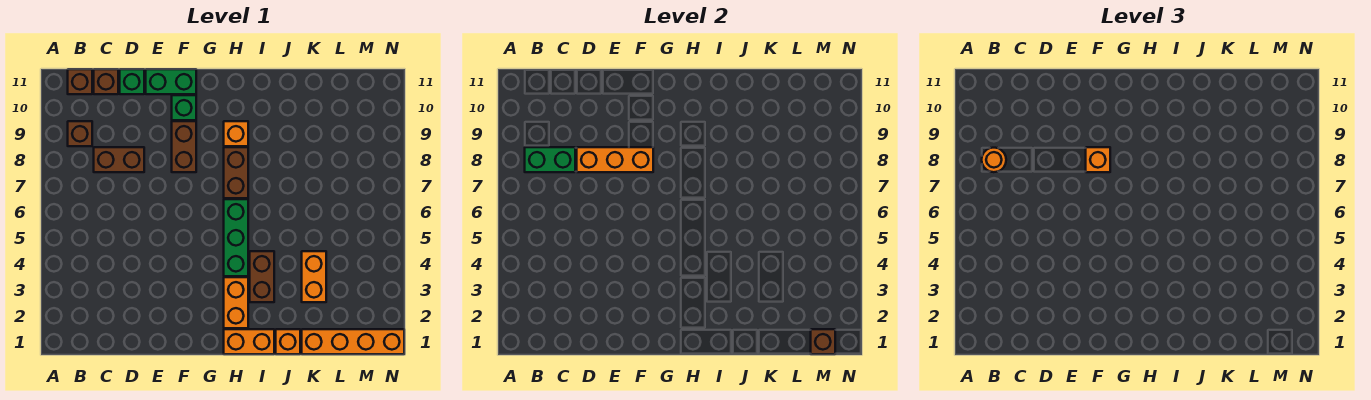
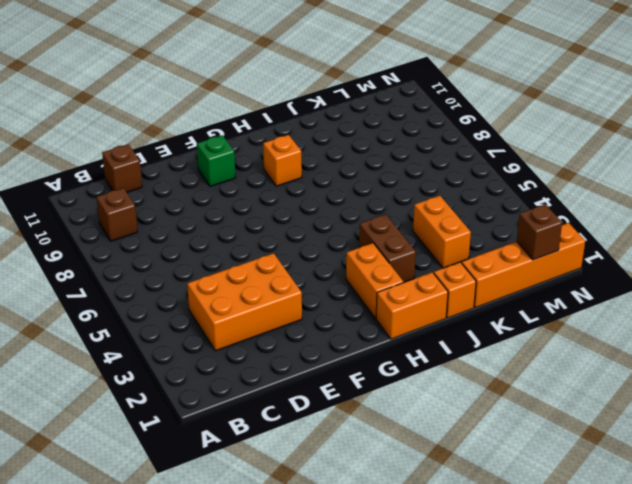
orange 2x3 brick [187,253,302,351] -> none
none -> brown 1x1 brick [68,69,92,94]
none -> brown 1x2 brick [94,147,144,172]
none -> green 1x1 brick [120,69,144,94]

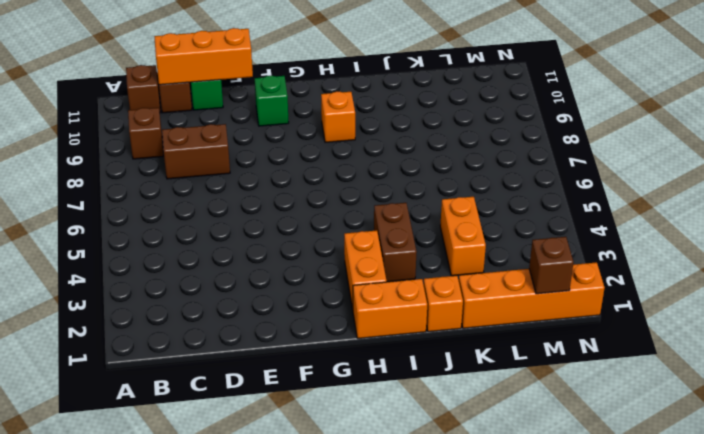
orange 1x3 brick [154,28,253,85] -> orange 1x3 brick moved to [577,147,653,172]
none -> green 1x2 brick [146,69,196,94]
none -> brown 1x2 brick [172,121,196,172]
none -> green 1x3 brick [224,199,248,276]

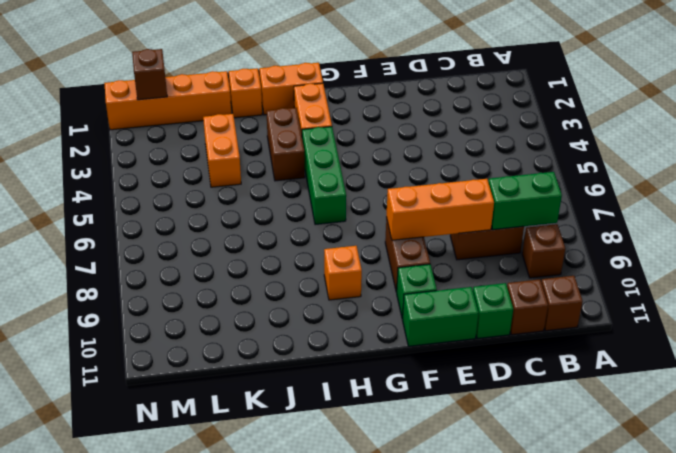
none -> brown 1x2 brick [224,147,248,198]
none -> orange 1x1 round brick [982,148,1006,172]
none -> orange 1x1 brick [1086,147,1110,172]

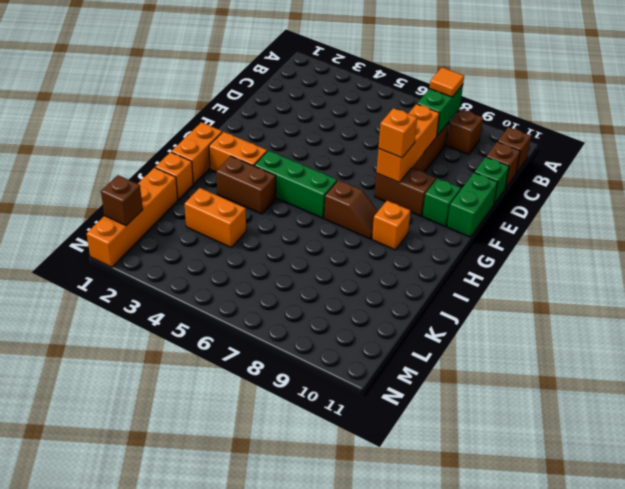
orange 1x1 tile [430,67,464,97] -> orange 1x1 round brick [982,148,1006,172]
brown 1x2 slope [324,180,378,239] -> brown 1x2 brick [224,147,248,198]

